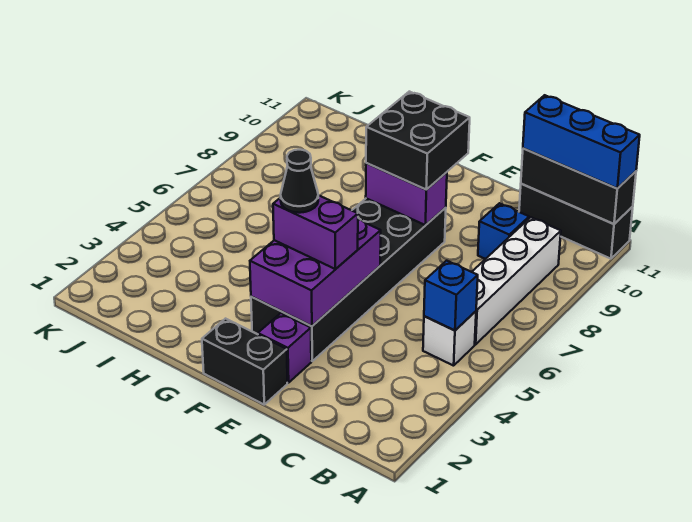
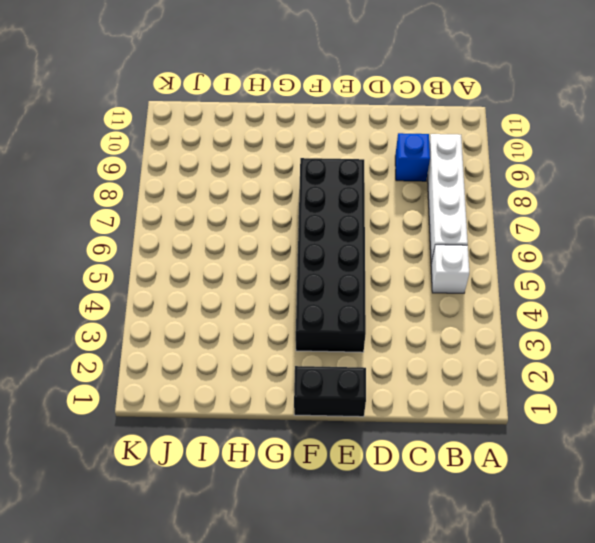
none -> black 1x3 brick [519,184,633,259]
none -> purple 1x1 brick [258,313,311,383]
none -> black 1x3 brick [521,148,636,224]

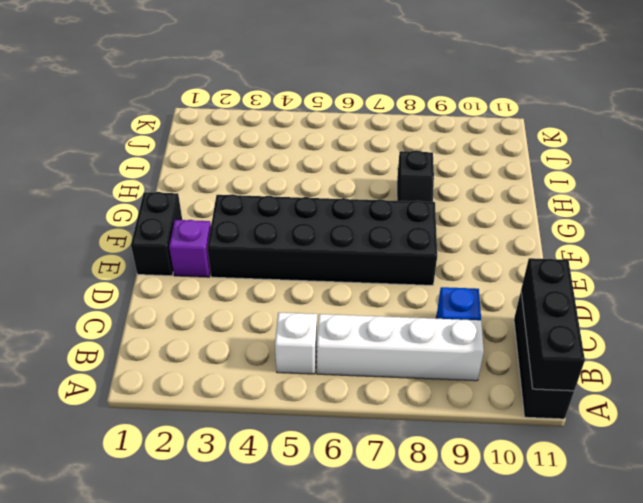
black 1x2 slope [397,150,434,202] -> none
none -> blue 1x1 brick [424,261,478,331]
none -> purple 2x3 brick [250,219,381,326]
none -> purple 1x2 brick [366,163,447,225]

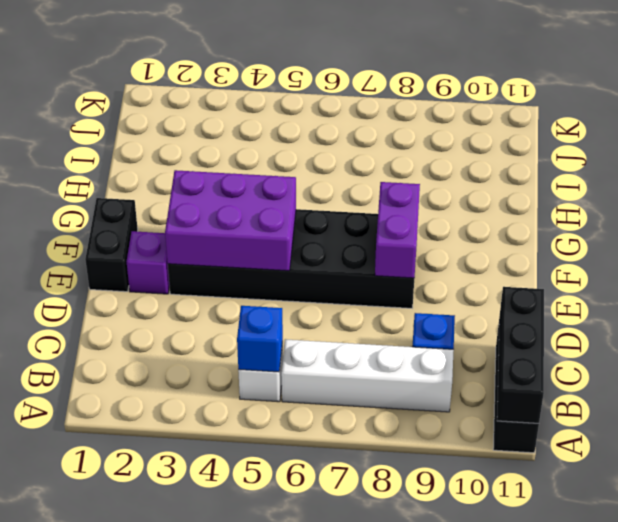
none -> blue 1x3 brick [523,95,640,189]
none -> purple 1x2 brick [273,195,358,269]
none -> black 2x2 brick [366,92,470,190]

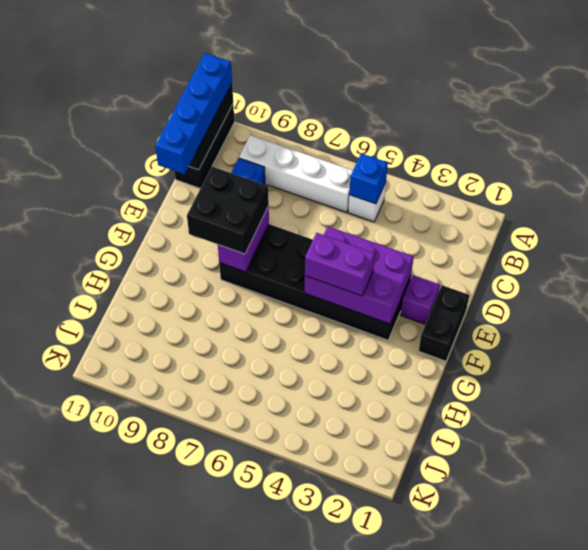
blue 1x4 brick [155,53,232,174] -> blue 1x3 brick [523,95,640,189]
purple 1x2 brick [305,233,375,296] -> purple 1x2 brick turned to [273,195,358,269]
none -> black 1x1 cone [281,150,318,213]

